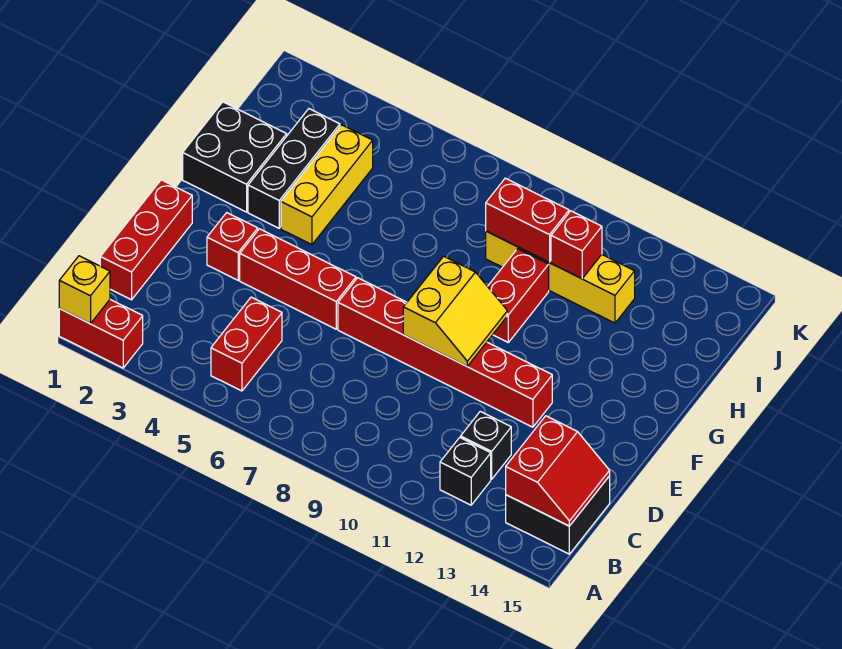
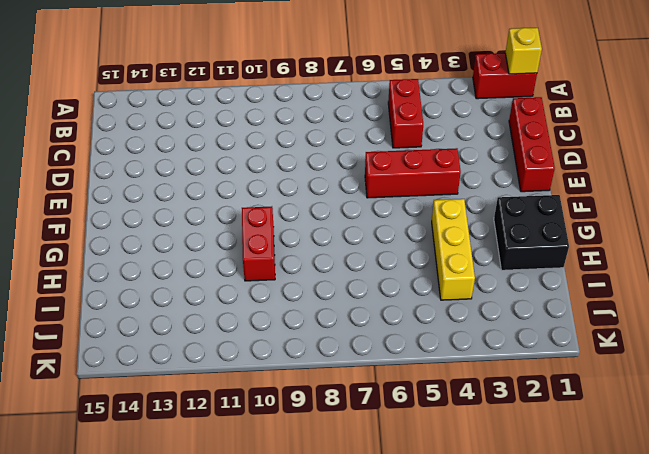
none -> black 1x1 brick [440,438,491,505]
none -> black 2x2 brick [506,476,610,554]
none -> black 1x1 brick [461,411,511,479]

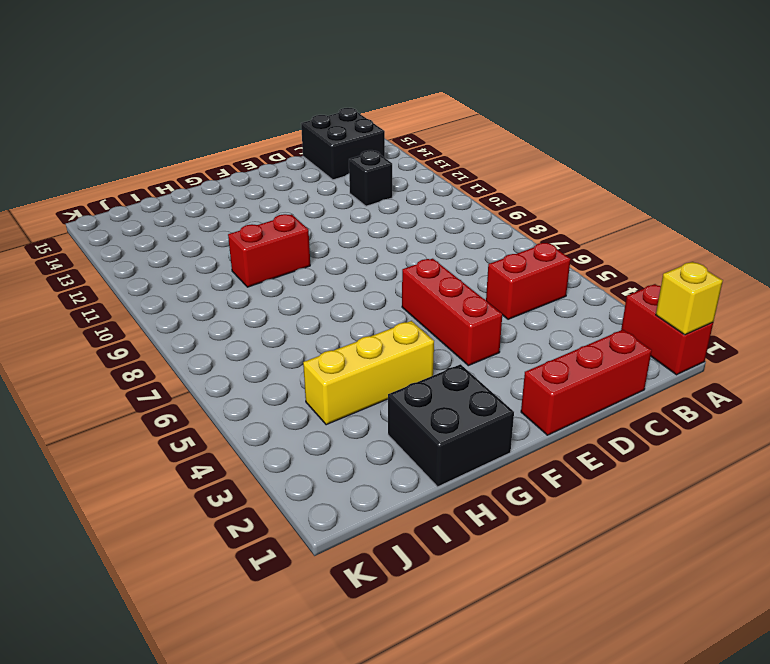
none -> black 1x1 brick [440,438,491,505]
none -> red 1x1 brick [207,213,258,280]
none -> red 1x6 brick [338,278,552,427]

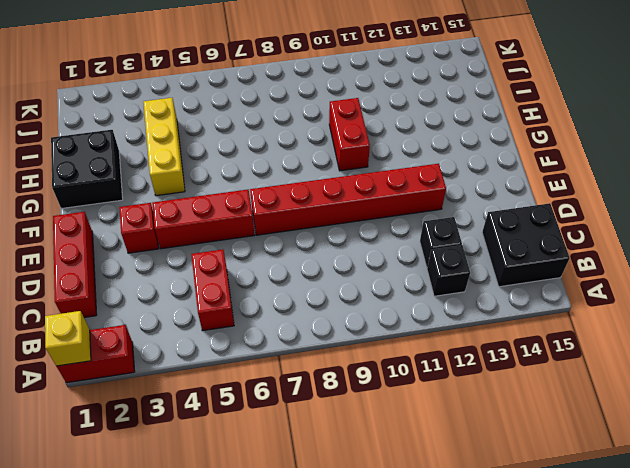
none -> black 1x3 brick [248,109,340,228]
none -> yellow 1x4 brick [486,231,635,323]
none -> red 2x2 slope [506,416,610,526]

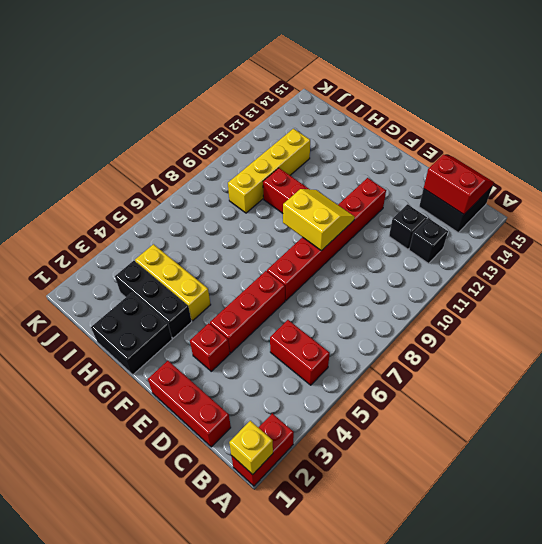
none -> red 1x2 brick [486,178,569,262]
none -> red 1x1 brick [551,211,602,279]

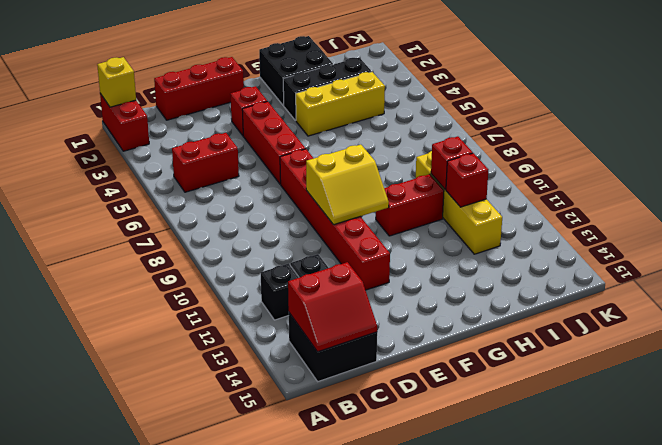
red 1x1 brick [431,136,473,190] -> red 1x2 brick [486,178,569,262]

